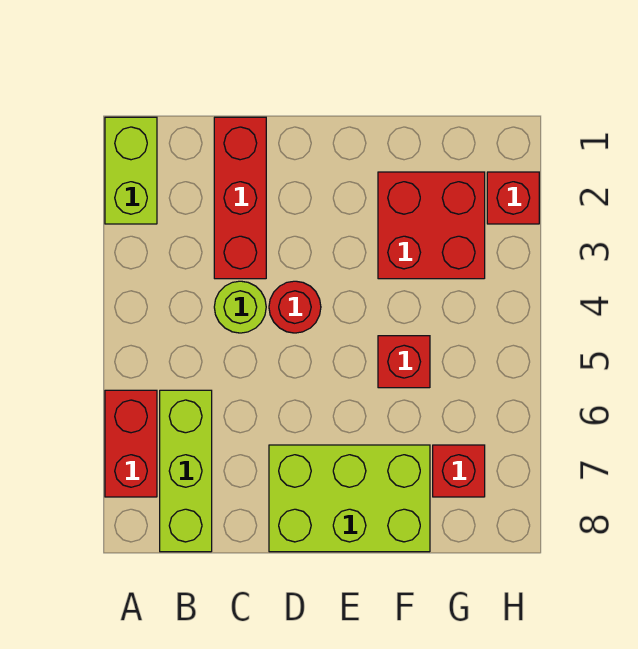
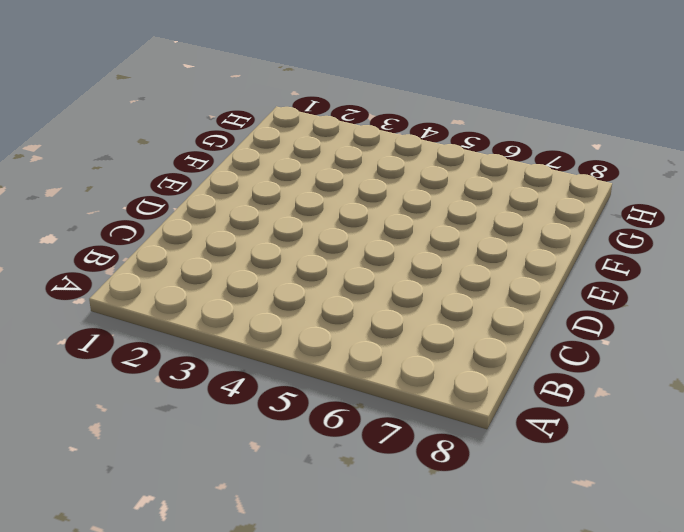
none -> lime 1x2 brick [105,117,157,224]
none -> red 1x2 brick [105,390,157,497]

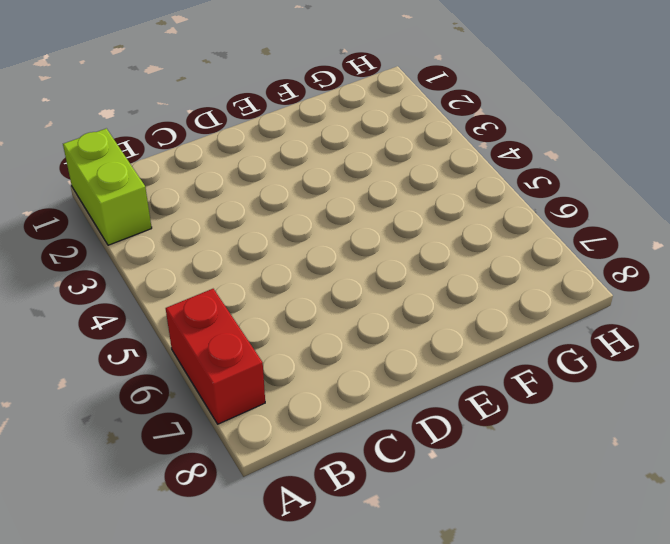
none -> lime 1x3 brick [160,390,212,552]
none -> red 1x3 brick [214,117,266,279]

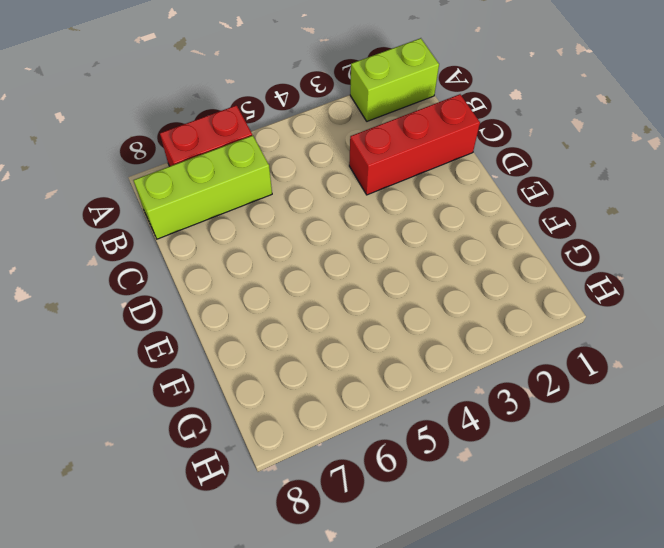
none -> lime 1x1 round brick [214,281,266,333]
none -> red 1x1 round brick [269,281,321,333]

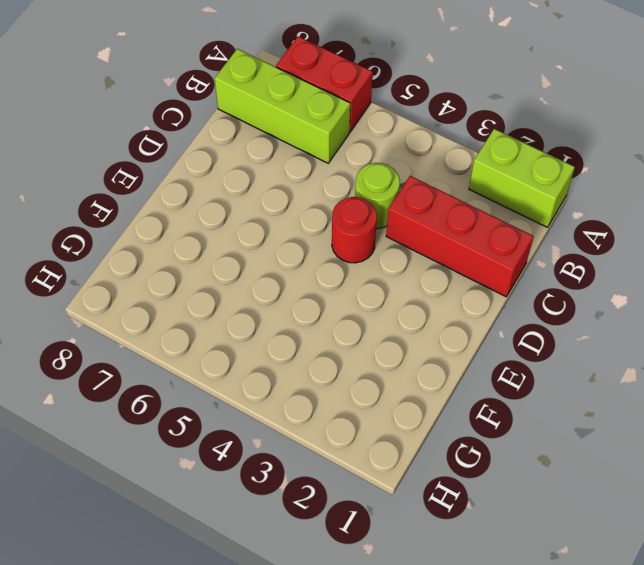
none -> lime 2x3 brick [269,445,430,552]
none -> red 2x2 brick [378,172,485,279]

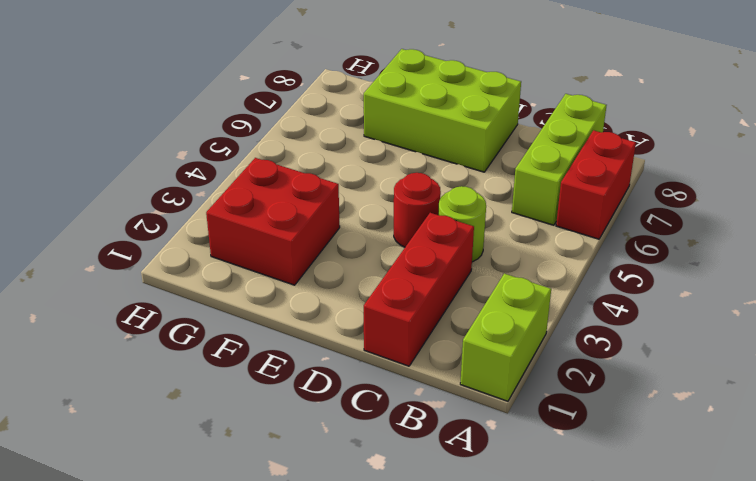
none -> red 1x1 brick [378,336,430,388]
none -> red 1x1 brick [433,445,485,497]

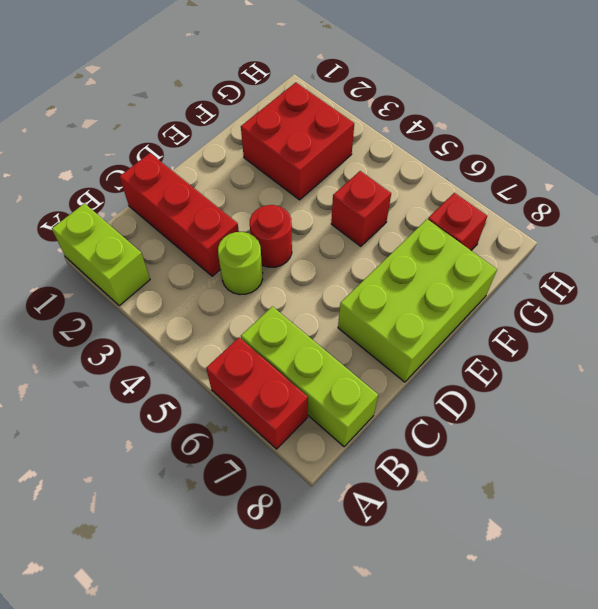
none -> red 1x1 brick [487,172,539,224]

